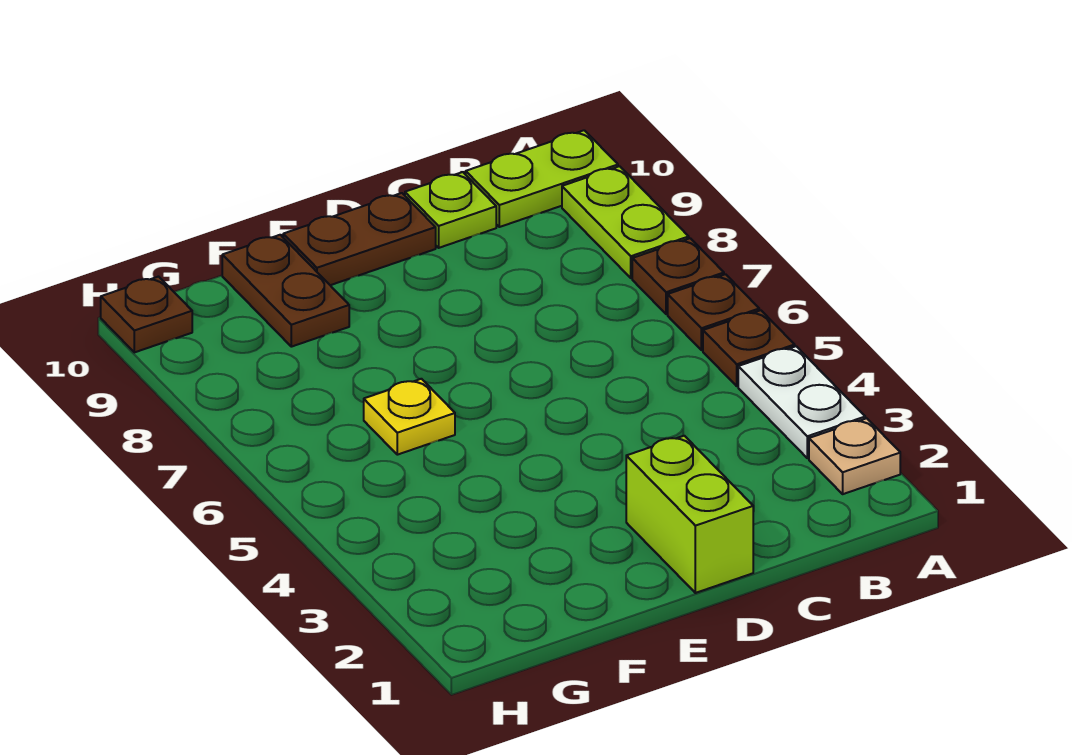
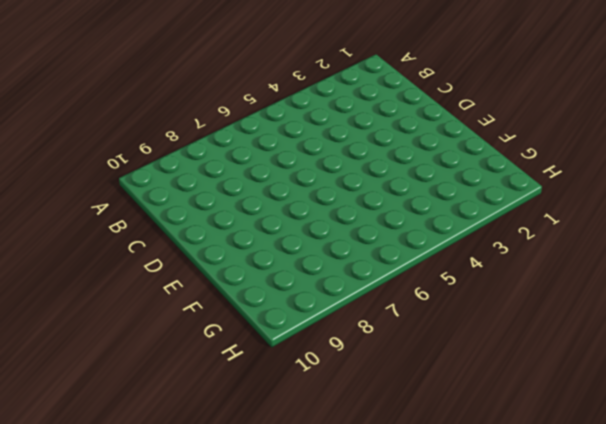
none -> tan 1x1 plate [809,418,900,494]
none -> white 1x2 plate [738,346,865,458]
none -> brown 1x1 plate [703,310,795,386]

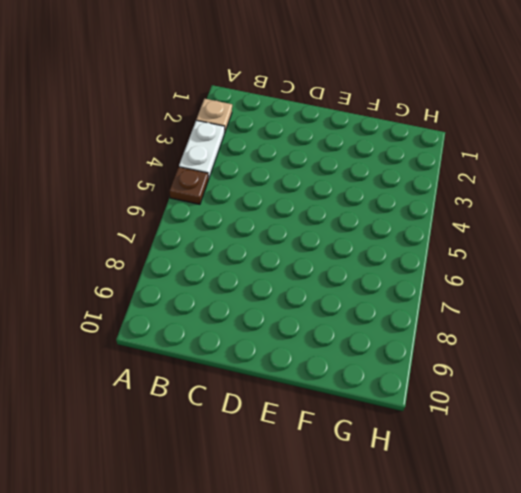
none -> brown 1x1 plate [668,274,759,350]
none -> brown 1x1 plate [632,238,724,314]
none -> lime 1x2 plate [562,166,689,278]

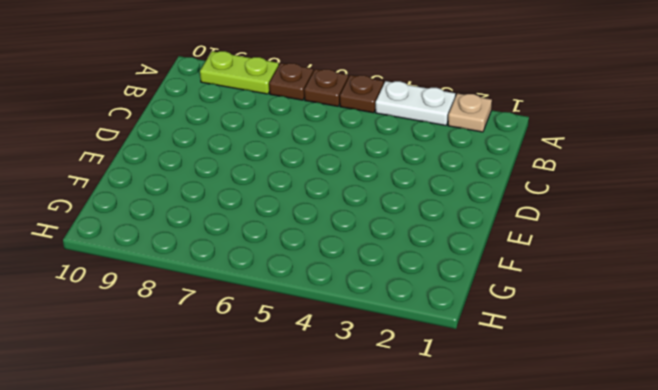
none -> lime 1x2 plate [466,130,618,227]
none -> lime 1x1 plate [405,172,496,248]
none -> lime 1x2 brick [626,436,753,593]

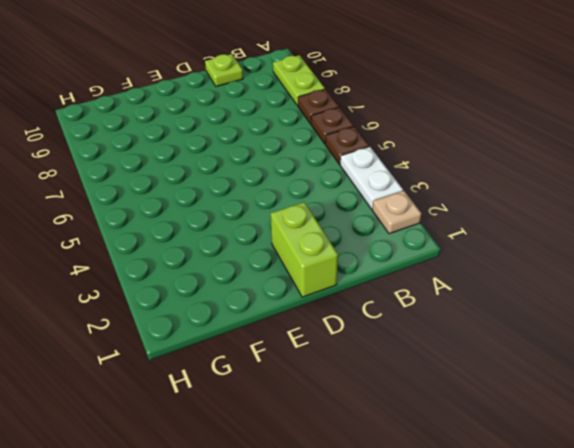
none -> lime 1x2 plate [466,130,618,227]
none -> brown 1x2 plate [283,193,436,285]
none -> yellow 1x1 plate [364,379,455,455]

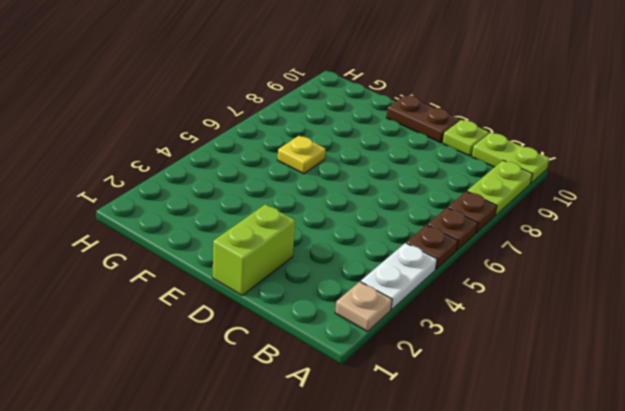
none -> brown 1x2 plate [222,235,349,347]
none -> brown 1x1 plate [101,277,192,352]

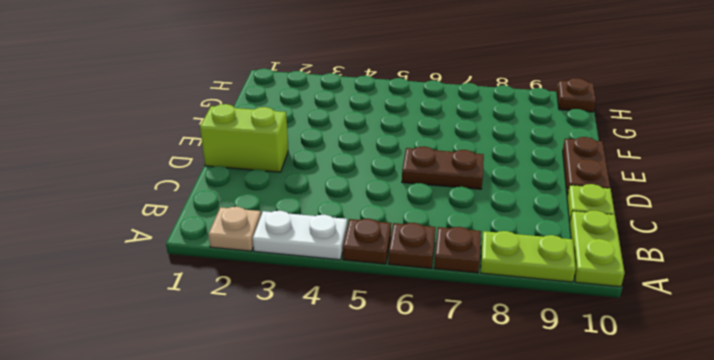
brown 1x2 plate [402,146,484,189] -> brown 1x2 plate moved to [222,235,349,347]
none -> yellow 1x1 plate [364,379,455,455]

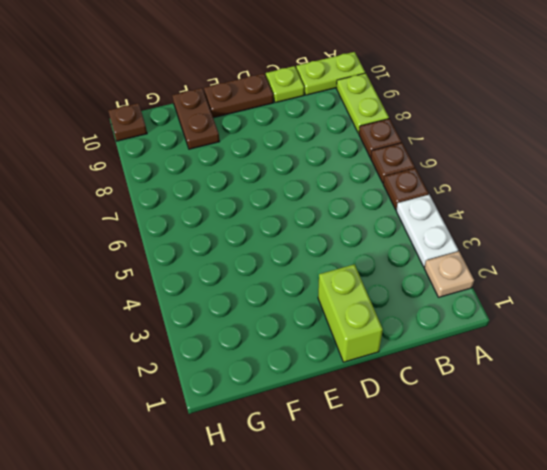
none -> yellow 1x1 plate [364,379,455,455]

